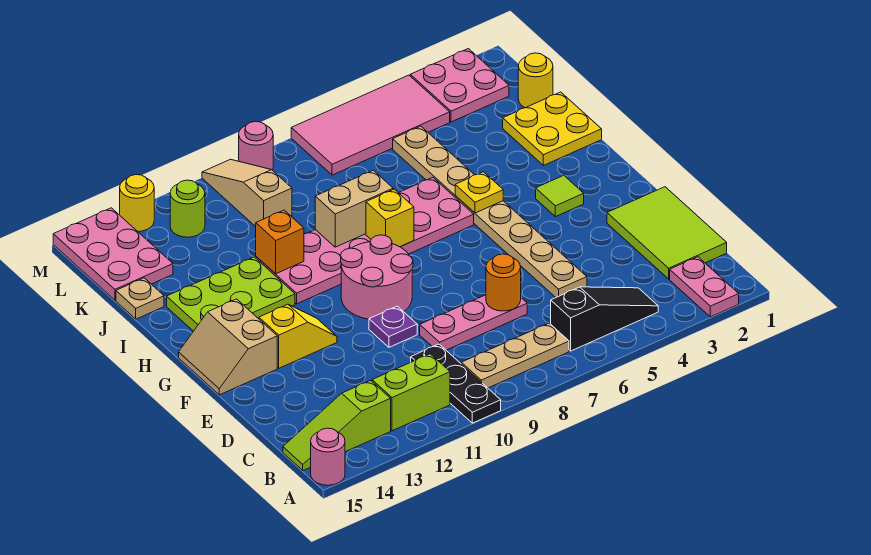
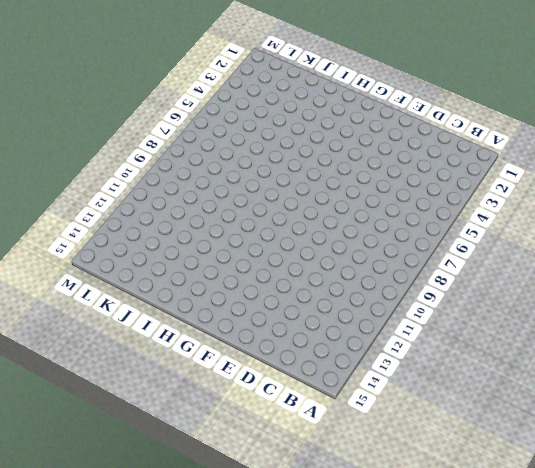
none -> pink 1x2 plate [670,257,739,317]
none -> black 1x3 plate [411,344,501,423]
none -> pink 1x1 round brick [311,428,345,485]
none -> black 1x3 slope [551,287,658,351]

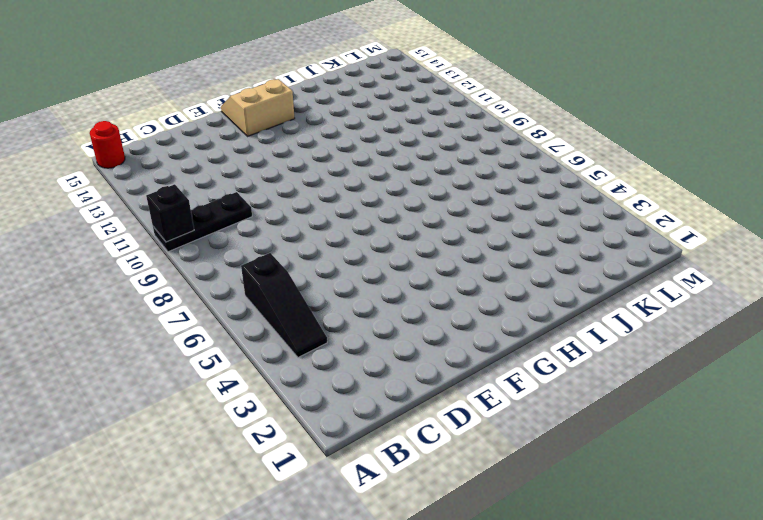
black 1x1 brick [146,184,194,242] -> none
red 1x1 round brick [90,121,125,168] -> pink 1x1 round brick [311,428,345,485]
none -> pink 1x2 plate [670,257,739,317]
none -> tan 1x3 plate [461,323,569,388]
none -> lime 1x2 brick [372,354,450,431]
none -> lime 1x3 slope [283,380,391,470]

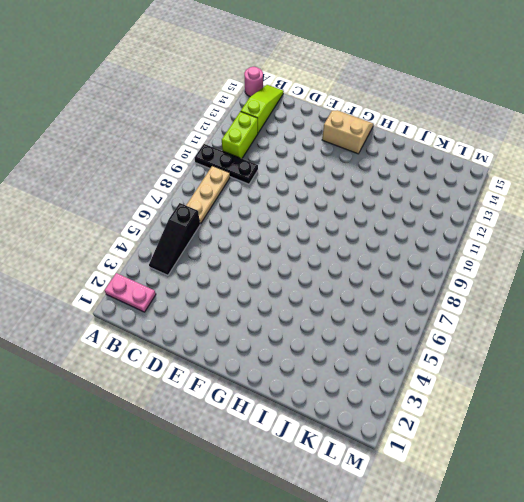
none -> lime 2x3 tile [607,187,727,279]
none -> tan 1x8 plate [393,126,587,297]
none -> pink 1x3 plate [420,295,527,350]
none -> purple 1x1 plate [369,306,417,347]

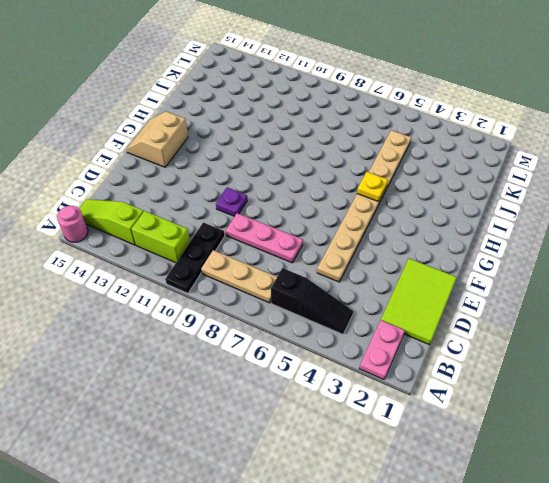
none -> pink 2x2 round brick [341,235,413,319]
none -> yellow 1x2 slope [259,304,337,368]
none -> lime 1x1 tile [536,175,584,217]
none -> pink 2x6 plate [256,177,474,304]

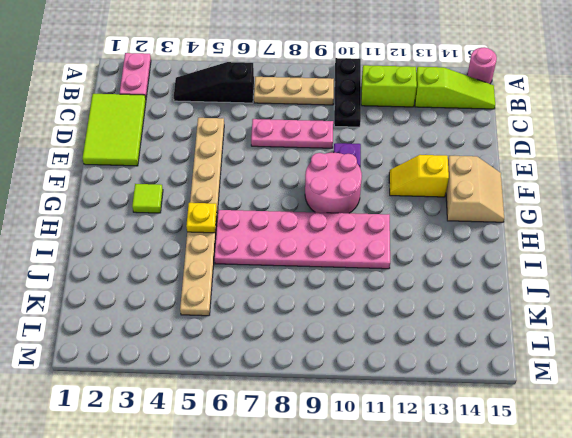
none -> lime 2x3 plate [167,257,295,331]
none -> yellow 2x2 plate [503,92,602,166]
none -> tan 1x1 plate [116,278,164,319]
none -> yellow 1x1 round brick [518,53,553,108]

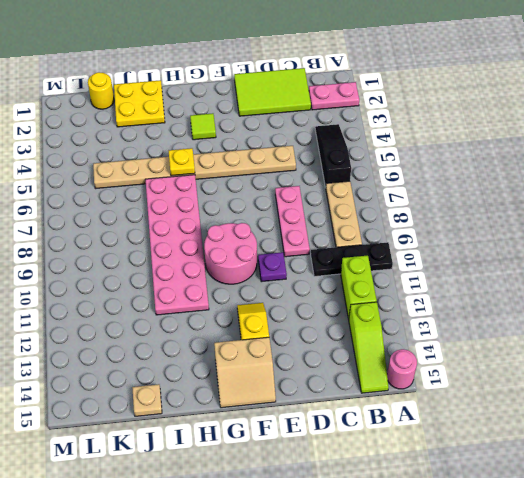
none -> lime 2x3 plate [167,257,295,331]
none -> tan 1x3 slope [202,159,292,227]
none -> pink 2x3 plate [53,208,173,300]
none -> pink 2x2 plate [410,49,509,122]

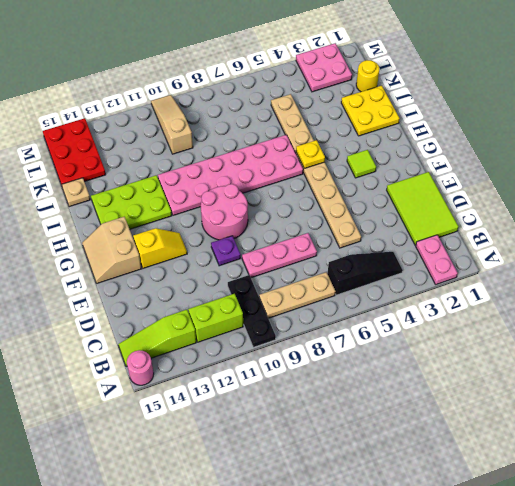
red 2x3 plate [43,118,106,185] -> pink 2x3 plate [53,208,173,300]
none -> pink 2x4 tile [291,75,450,175]
none -> lime 1x1 round brick [170,180,205,237]
none -> pink 1x1 round brick [239,121,273,170]
none -> yellow 1x1 round brick [120,175,154,232]

